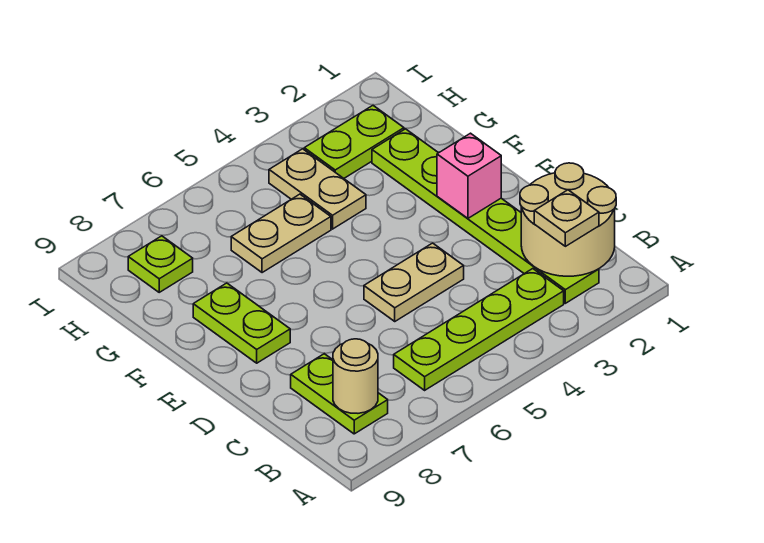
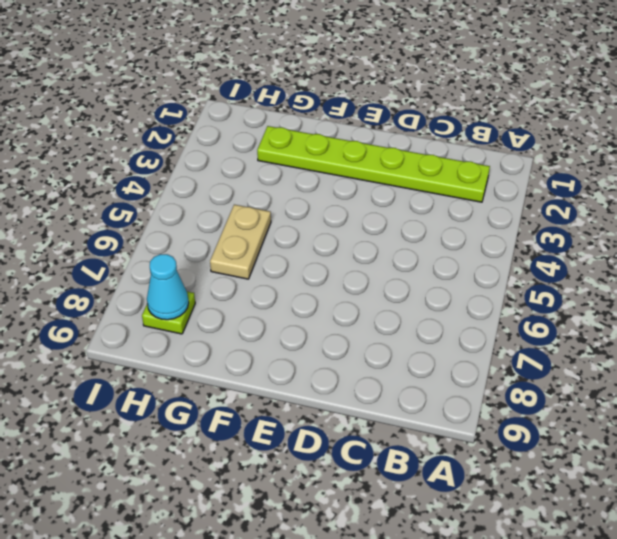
cyan 1x1 cone [147,254,189,320] -> none
none -> lime 1x4 plate [394,269,564,390]
none -> lime 1x2 plate [291,354,388,434]
none -> tan 1x2 plate [364,243,464,321]

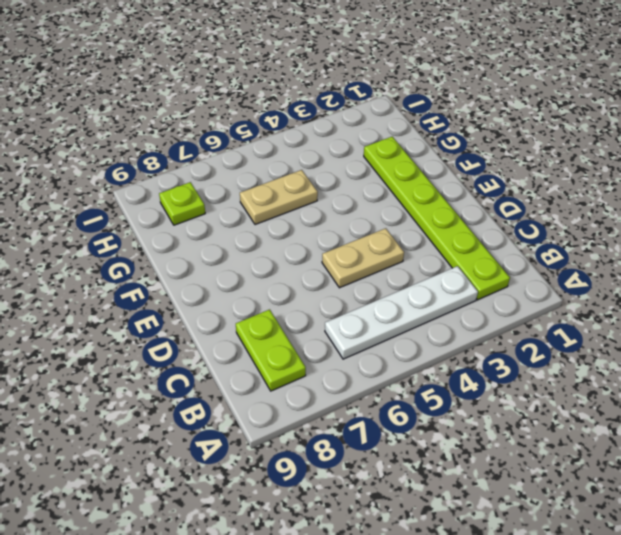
white 1x4 plate [325,266,478,359] -> lime 1x4 plate [394,269,564,390]
none -> lime 1x2 plate [193,283,290,363]
none -> tan 1x2 plate [269,149,366,229]
none -> lime 1x2 plate [304,106,404,178]

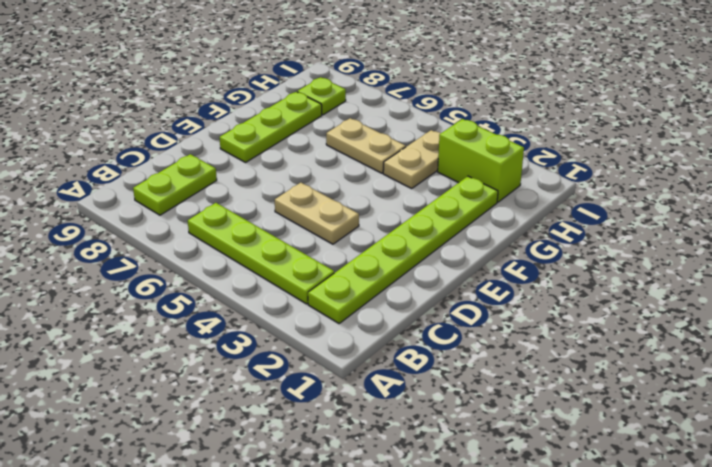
lime 1x3 plate [220,92,322,162] -> lime 1x2 plate [193,283,290,363]
lime 1x2 brick [438,119,524,202] -> lime 1x2 plate [304,106,404,178]
none -> tan 2x2 round brick [520,163,616,276]
none -> tan 1x1 round brick [333,339,378,413]
none -> pink 1x1 brick [437,133,501,218]

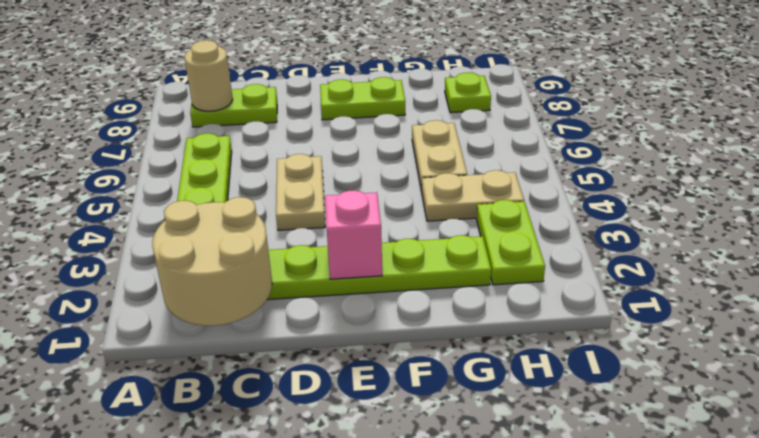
none -> tan 1x1 plate [534,190,599,246]

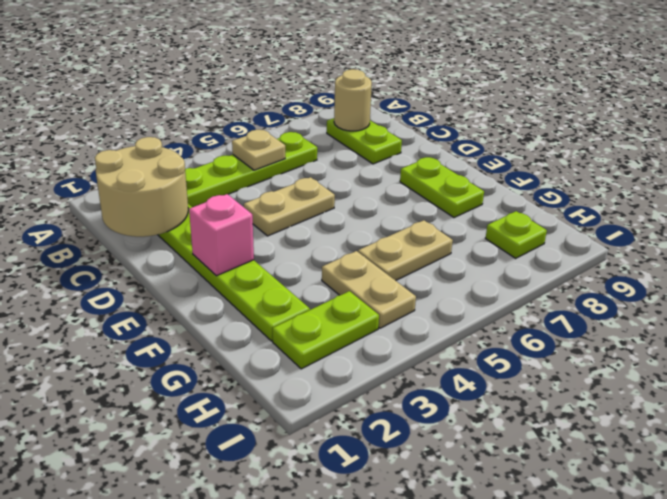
tan 1x1 plate [232,130,285,170] -> tan 1x1 plate moved to [534,190,599,246]

